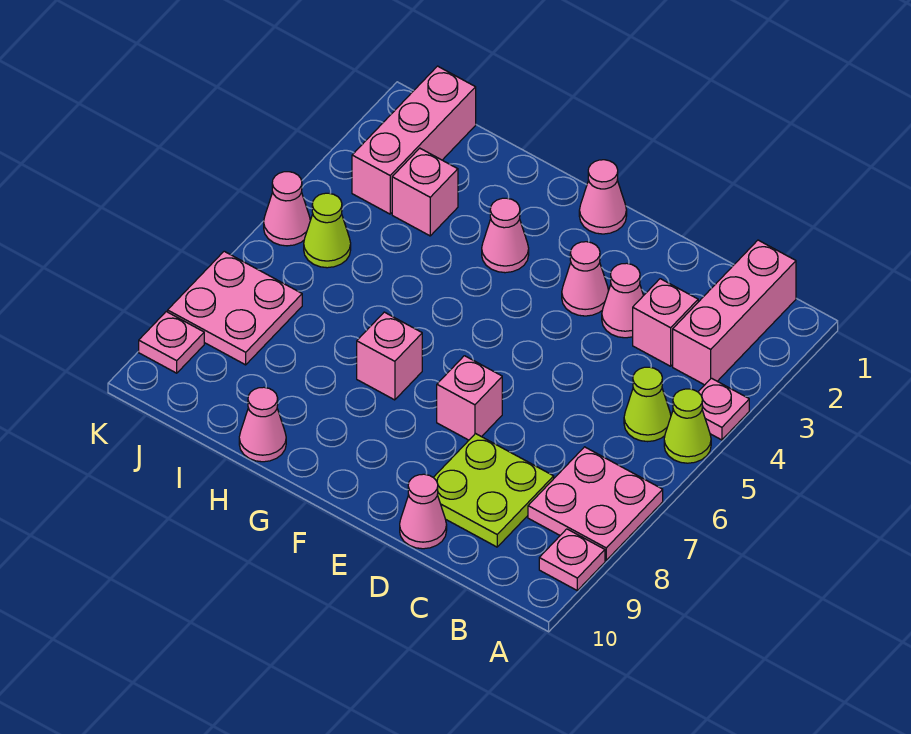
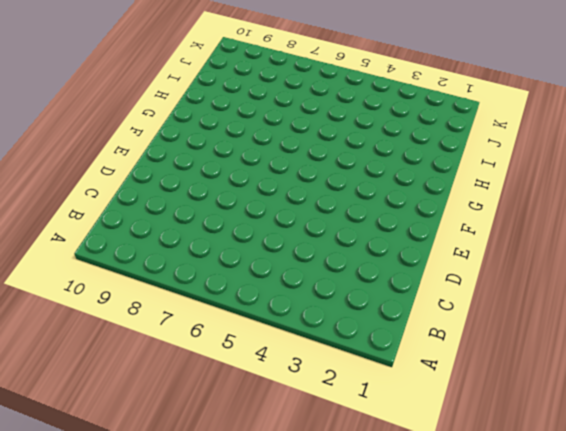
none -> pink 1x1 plate [698,378,749,440]
none -> lime 1x1 cone [664,389,711,463]
none -> pink 2x2 plate [528,447,663,560]

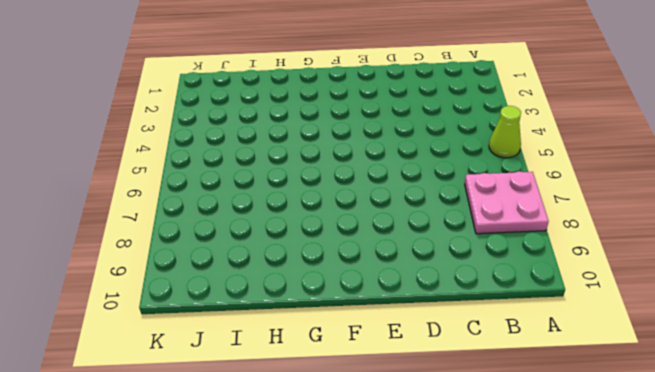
none -> pink 1x1 plate [698,378,749,440]
none -> pink 1x1 plate [539,529,605,590]
none -> pink 1x3 brick [673,240,796,385]

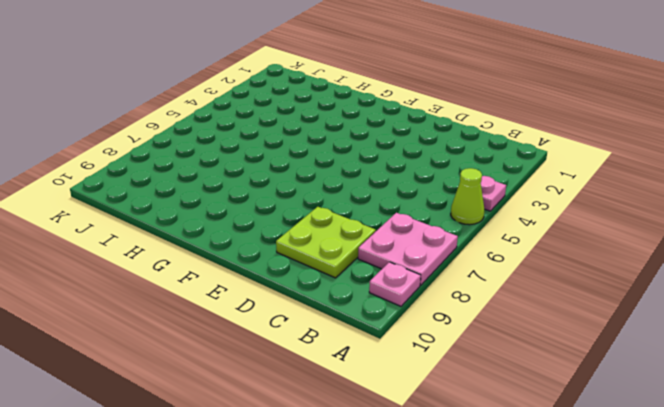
none -> pink 1x3 brick [673,240,796,385]
none -> lime 1x1 cone [624,367,671,442]
none -> pink 1x1 brick [633,279,698,366]

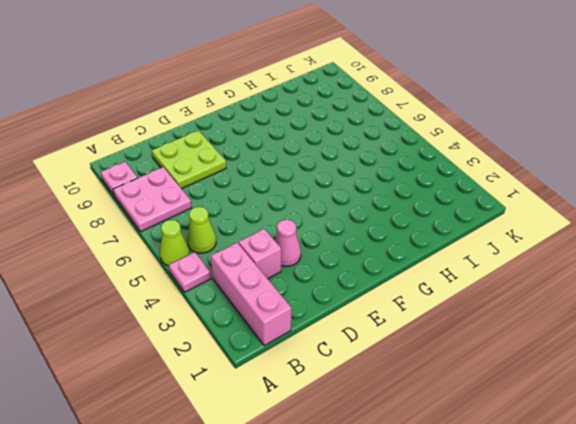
none -> pink 1x1 cone [400,474,447,549]
none -> pink 1x1 cone [562,242,609,316]
none -> pink 1x1 brick [437,356,502,440]

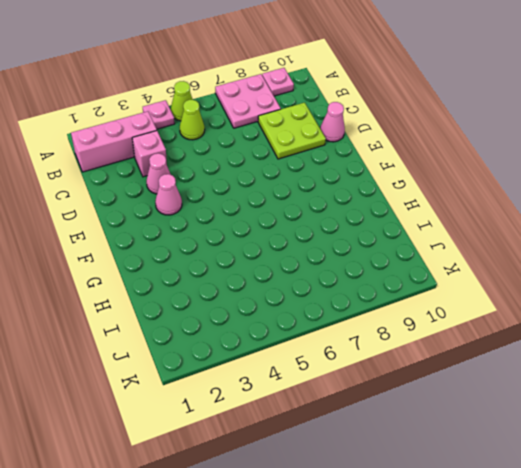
none -> pink 1x1 brick [437,356,502,440]
none -> pink 1x1 cone [579,160,627,234]
none -> pink 1x1 cone [482,198,529,273]

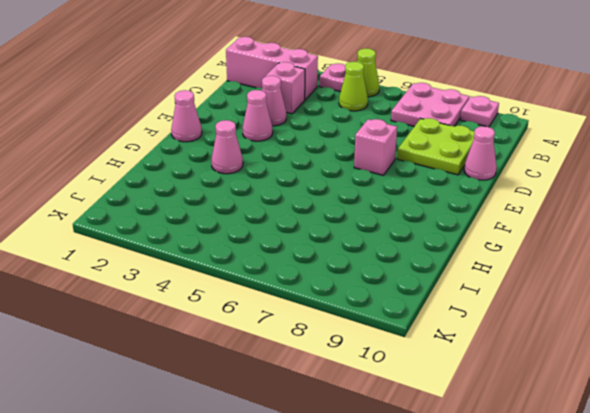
none -> pink 1x1 brick [357,312,422,400]
none -> pink 1x1 cone [239,387,286,462]
none -> pink 1x1 brick [392,148,458,236]

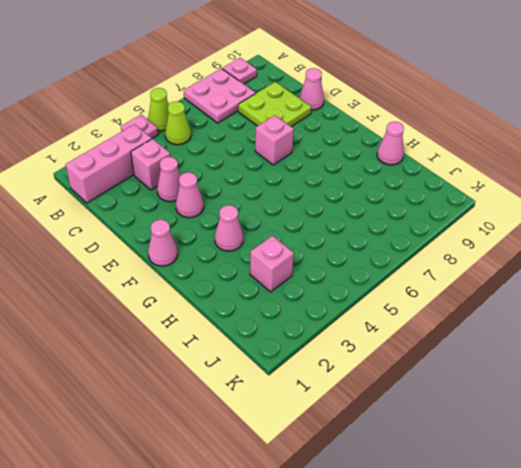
none -> pink 1x1 brick [357,312,422,400]
none -> pink 1x3 brick [352,66,476,214]
none -> lime 1x1 cone [304,193,351,268]

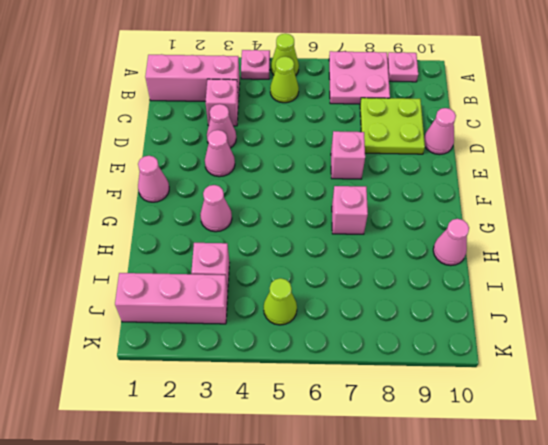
none -> pink 2x2 plate [168,251,302,365]
none -> pink 1x1 cone [264,172,310,246]
none -> pink 1x1 plate [139,312,204,373]

